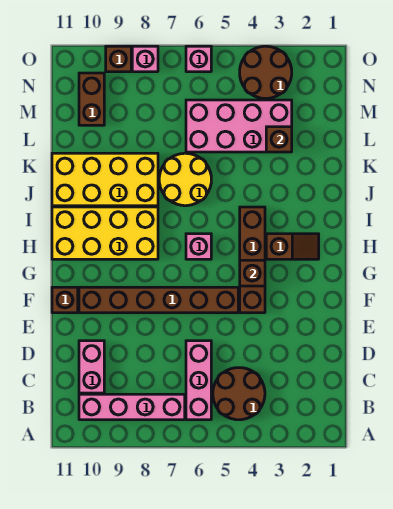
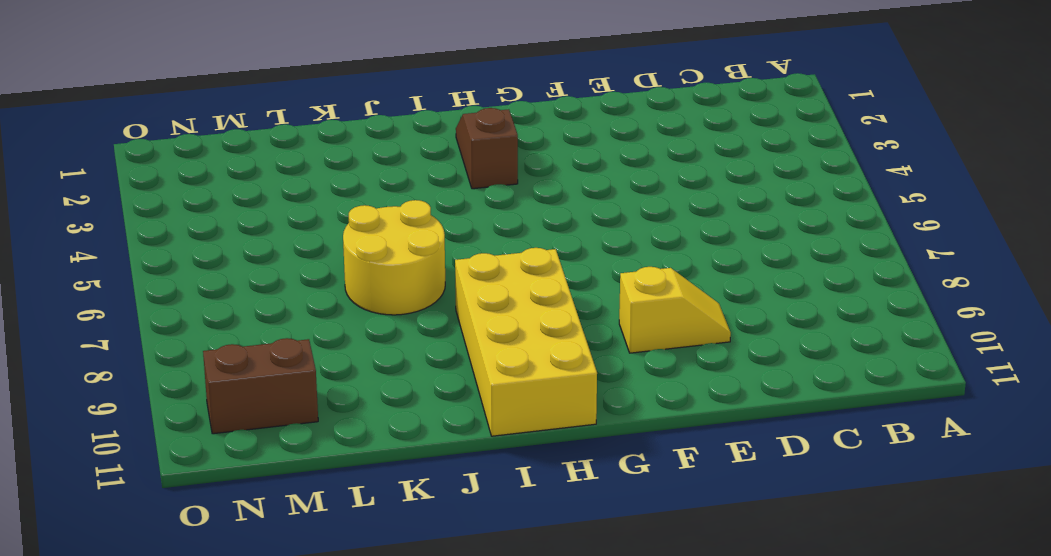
yellow 1x2 slope [619,267,731,353] -> brown 1x6 brick [79,287,238,313]
none -> brown 2x2 round brick [213,368,265,420]
none -> pink 1x3 brick [186,341,211,420]
none -> pink 1x4 brick [79,394,185,420]

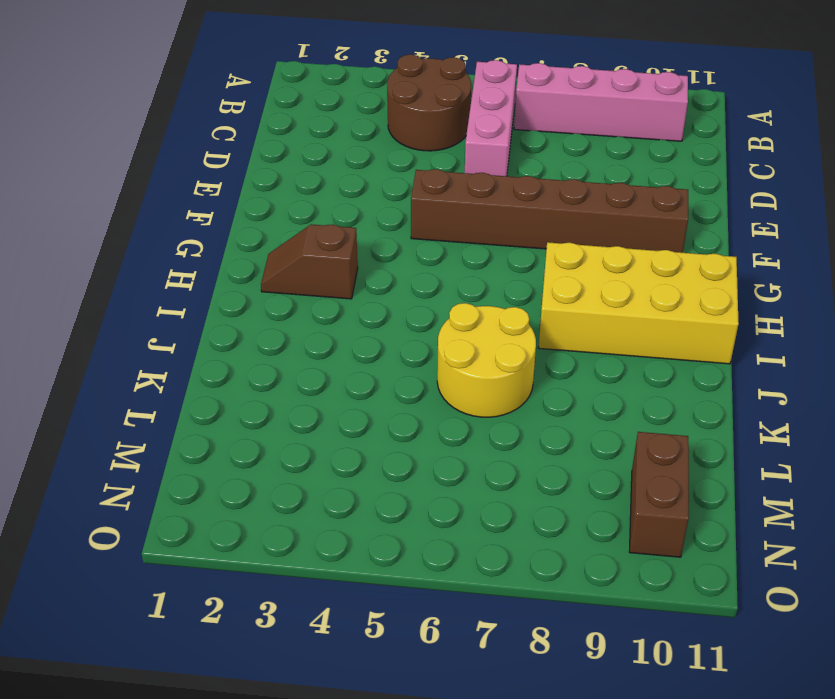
none -> pink 1x2 brick [79,341,104,393]
none -> brown 1x4 brick [240,207,265,313]
none -> brown 1x1 brick [52,287,78,313]

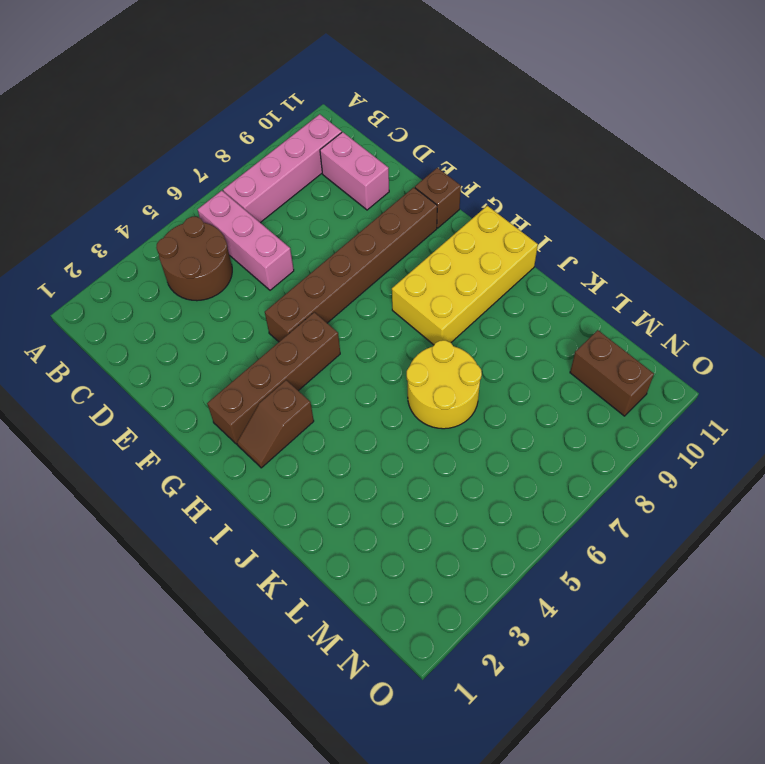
brown 1x4 brick [207,312,340,444] -> brown 1x4 brick turned to [240,207,265,313]
none -> pink 1x1 brick [186,234,211,259]
none -> yellow 2x4 brick [52,153,158,206]
none -> pink 2x4 brick [186,100,292,152]

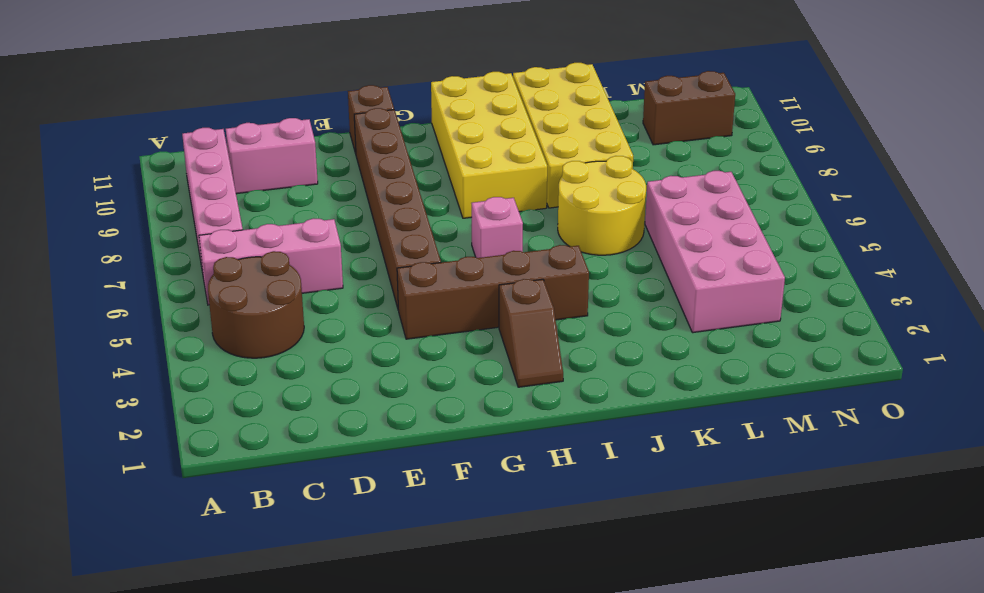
none -> brown 2x2 round brick [240,46,292,99]
none -> pink 1x1 brick [186,46,211,72]
none -> pink 1x1 brick [132,46,158,72]

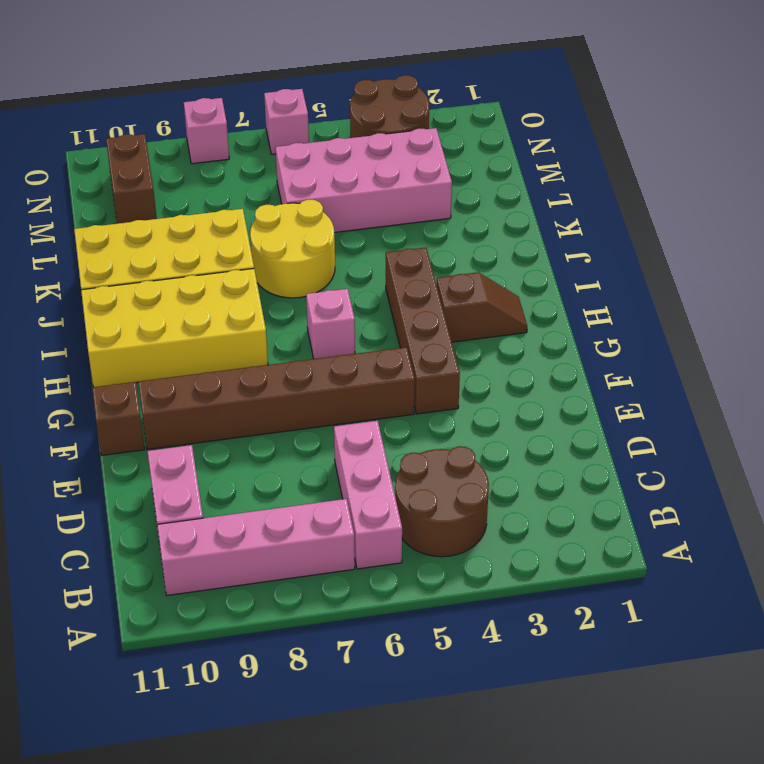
none -> brown 1x1 brick [106,46,131,72]
none -> brown 1x1 brick [240,260,265,286]
none -> brown 1x1 brick [266,127,292,152]

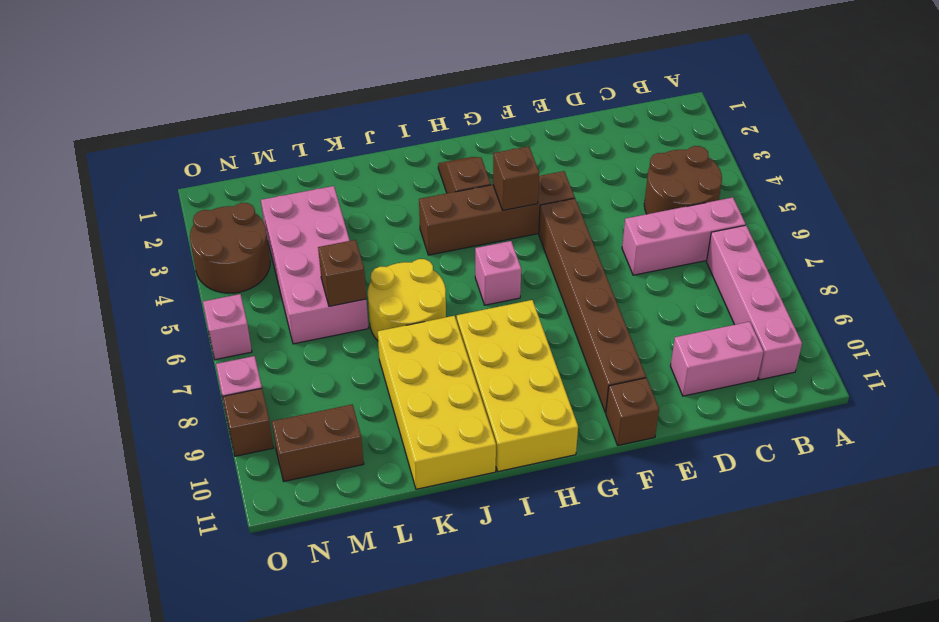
brown 1x1 brick [318,240,366,306] -> brown 1x1 brick moved to [266,127,292,152]

